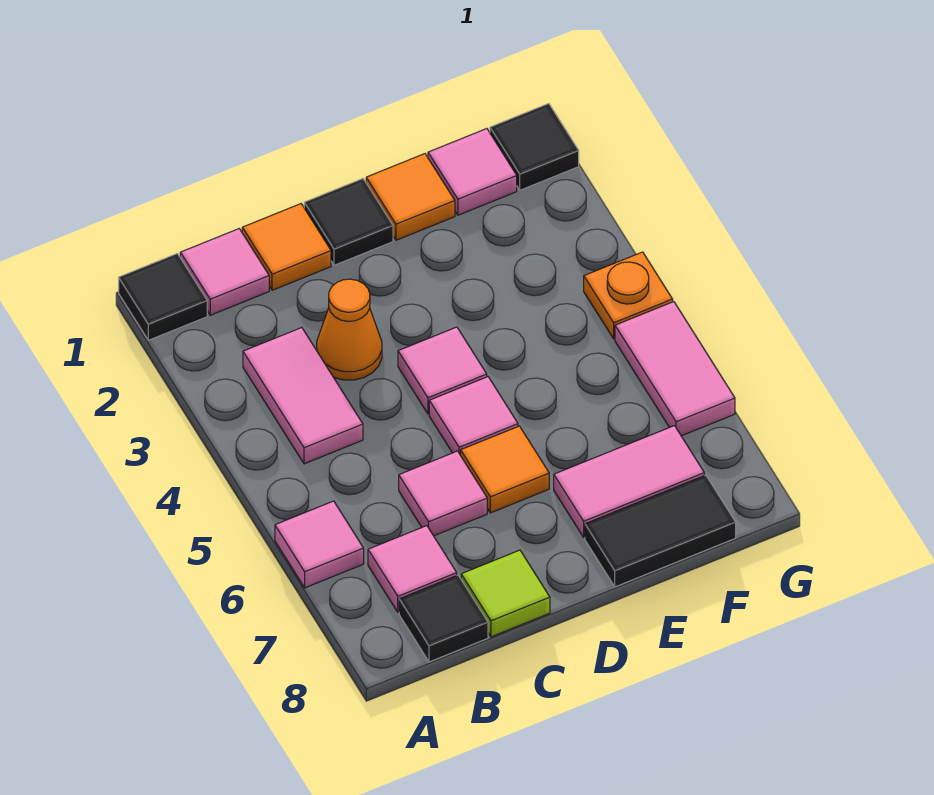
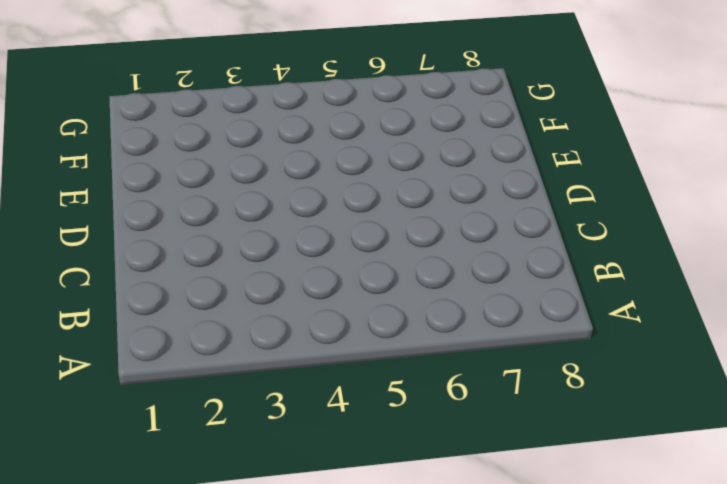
none -> black 1x1 tile [119,254,207,340]
none -> pink 1x1 tile [275,501,364,588]
none -> pink 1x1 tile [180,229,269,315]

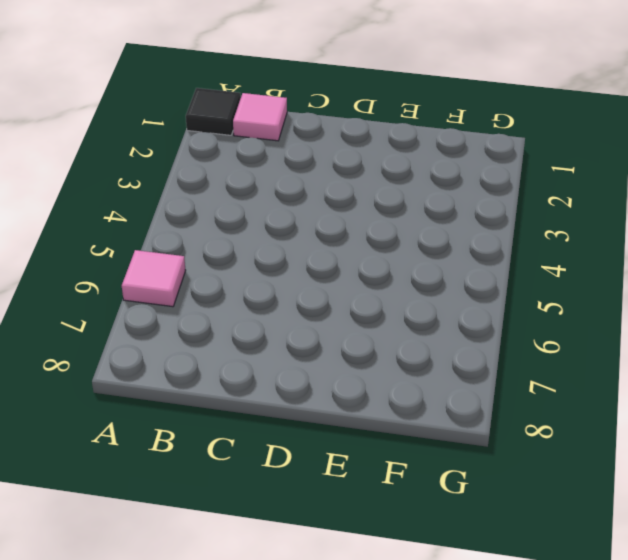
none -> pink 1x2 tile [243,328,363,464]
none -> pink 1x1 tile [368,526,457,612]
none -> black 1x1 tile [399,575,488,662]

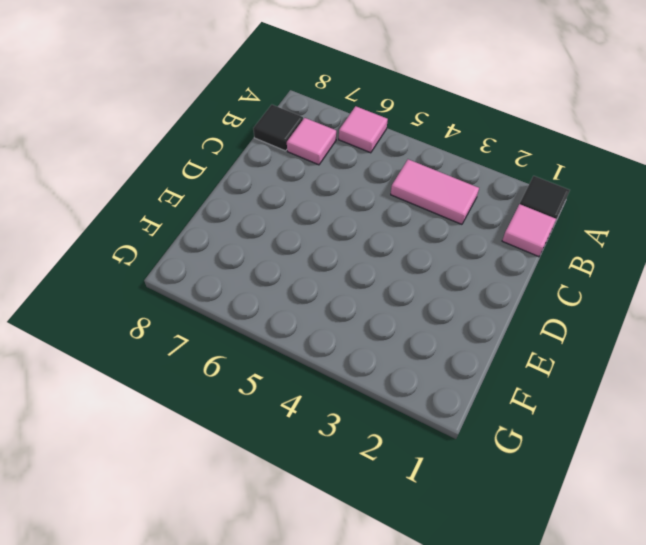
none -> orange 1x1 tile [242,204,331,290]
none -> orange 1x1 cone [317,279,382,380]
none -> pink 1x1 tile [399,451,487,536]

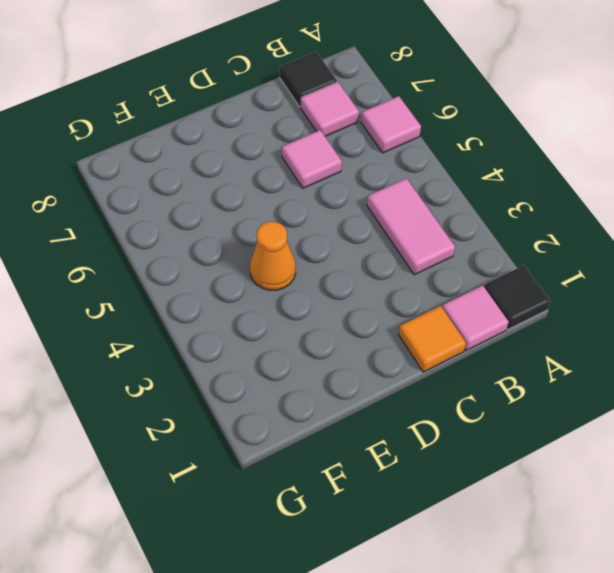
orange 1x1 cone [250,221,296,290] -> orange 1x1 cone moved to [317,279,382,380]
none -> lime 1x1 tile [461,550,550,637]
none -> black 1x1 tile [304,179,393,265]
none -> pink 1x1 tile [398,327,487,414]

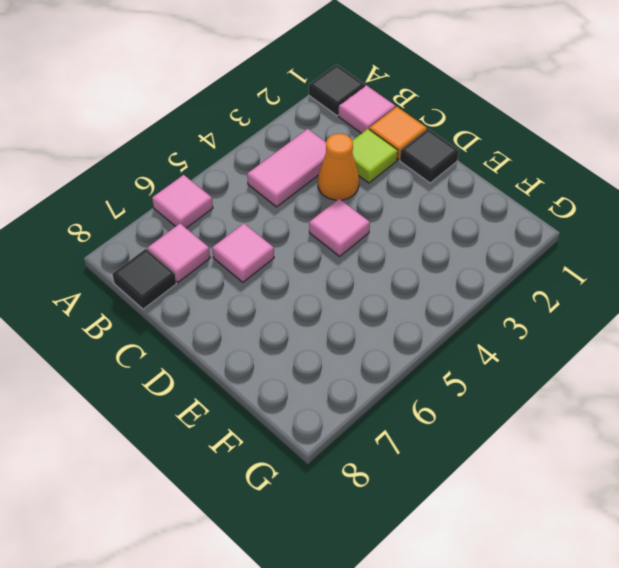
lime 1x1 tile [352,129,398,183] -> lime 1x1 tile moved to [461,550,550,637]
none -> pink 1x1 tile [429,377,518,455]
none -> orange 1x1 tile [461,426,549,513]
none -> orange 1x1 tile [366,154,455,240]

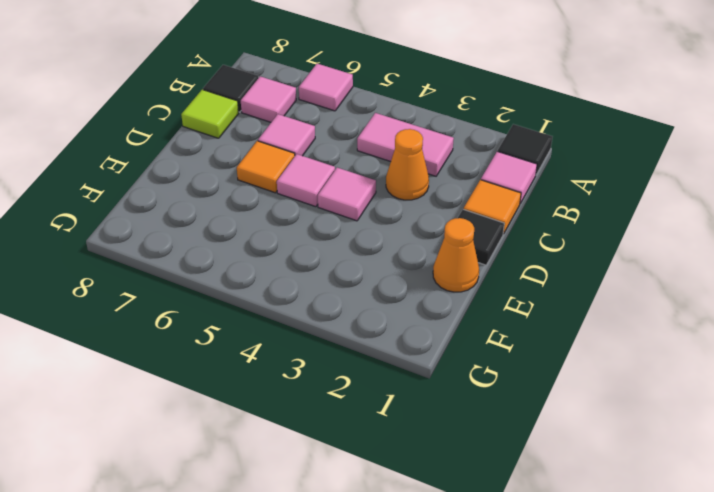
orange 1x1 cone [433,218,479,292] -> orange 1x1 tile [366,154,455,240]
none -> pink 1x2 tile [554,426,704,537]
none -> black 1x2 tile [585,475,736,587]
none -> pink 1x1 tile [428,129,517,215]

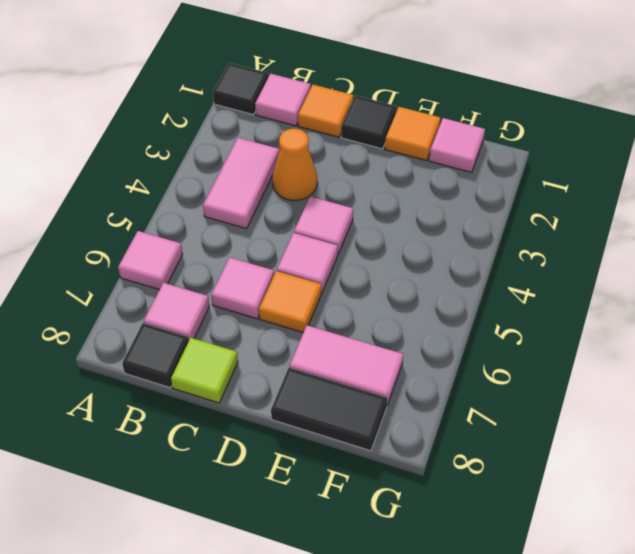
none -> black 1x1 tile [490,104,579,190]
none -> orange 1x1 plate [584,252,673,339]
none -> pink 1x2 tile [615,302,735,436]

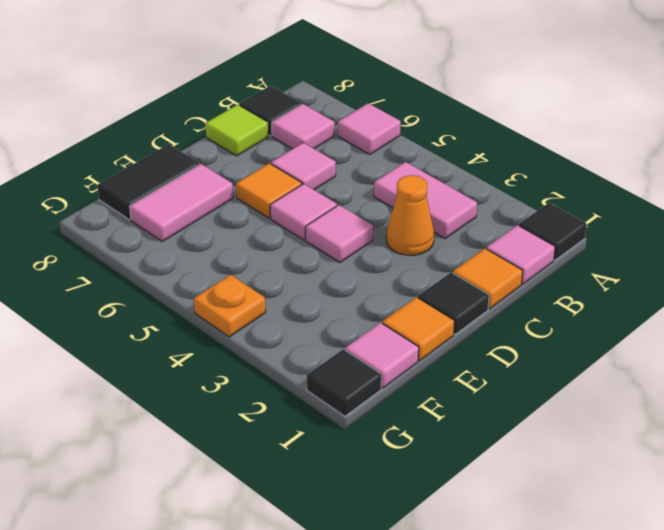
none -> pink 1x2 tile [615,302,735,436]

